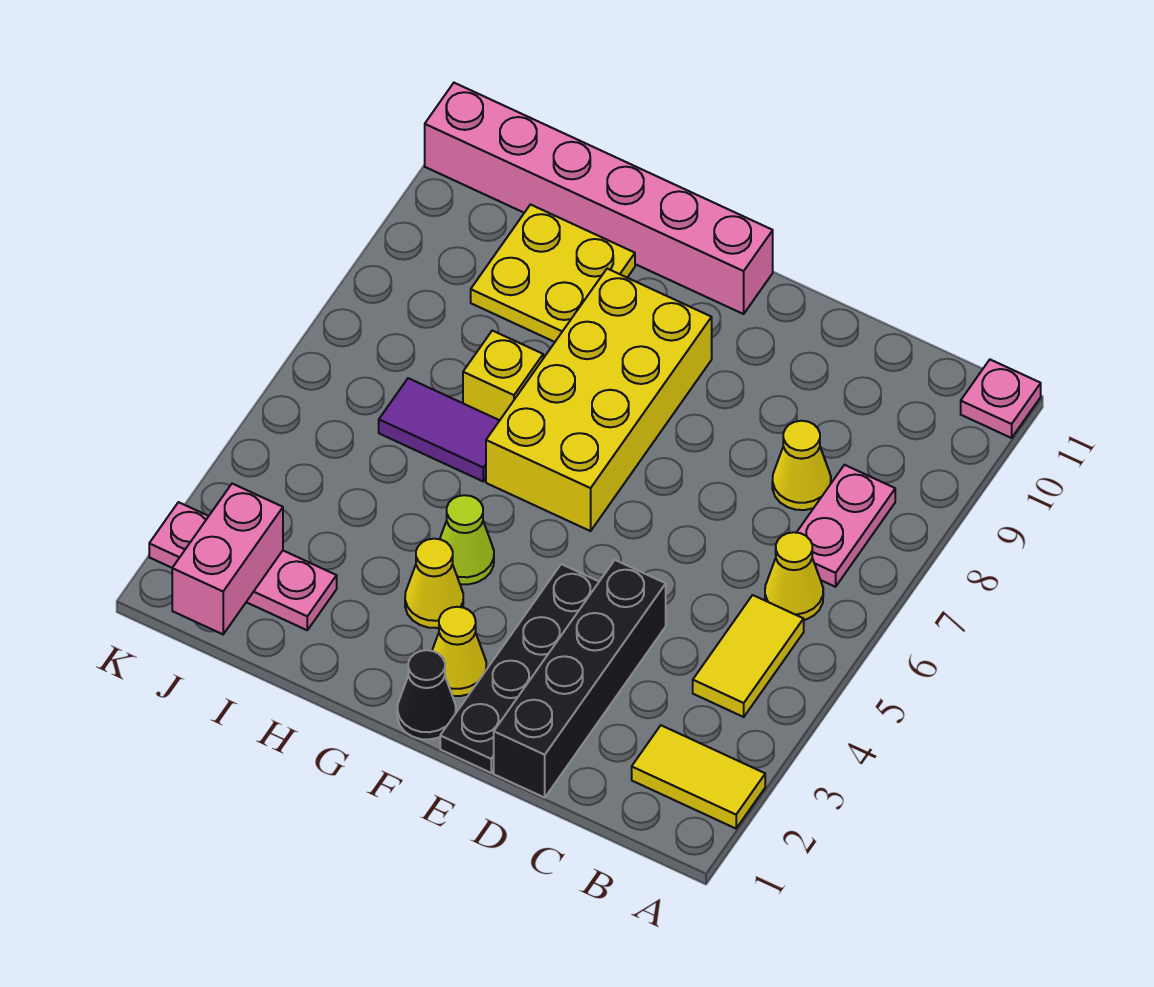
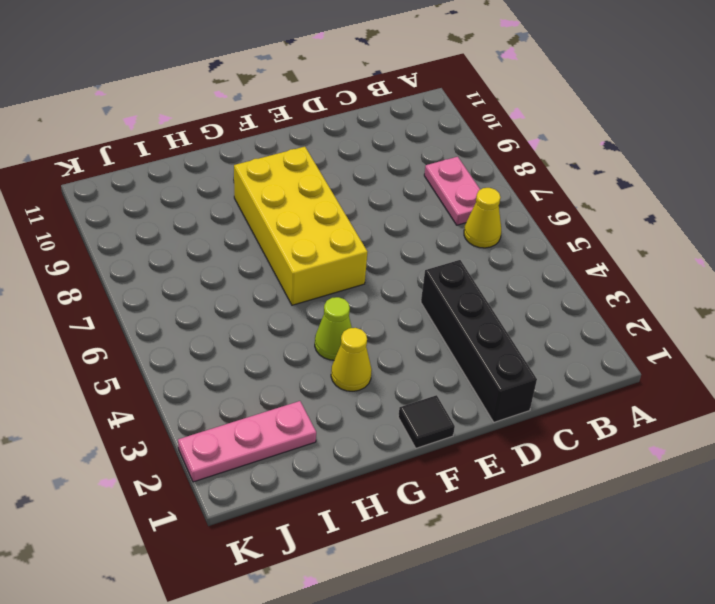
black 1x1 tile [398,395,455,448] -> black 1x1 cone [397,650,456,739]
none -> yellow 1x2 tile [632,725,765,829]
none -> pink 1x1 plate [961,360,1041,438]
none -> yellow 1x2 tile [693,595,804,717]

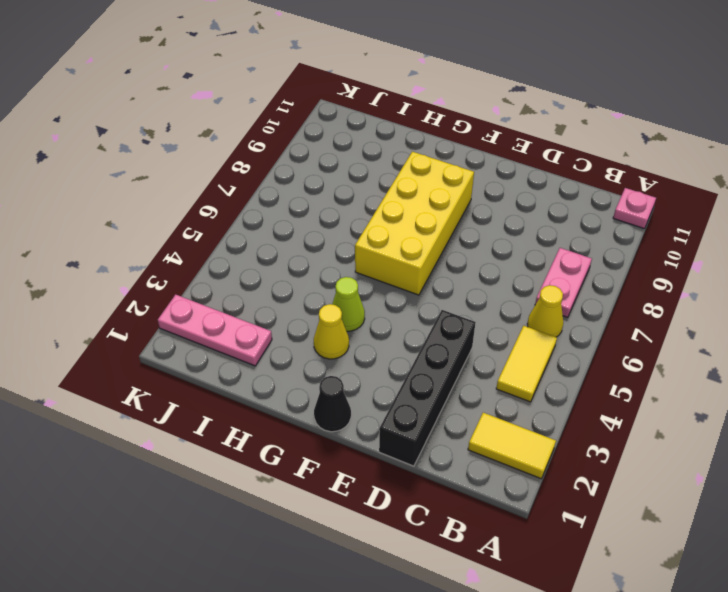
none -> yellow 1x1 cone [772,421,831,510]
none -> black 1x4 plate [440,564,599,773]
none -> yellow 1x1 cone [432,607,486,696]

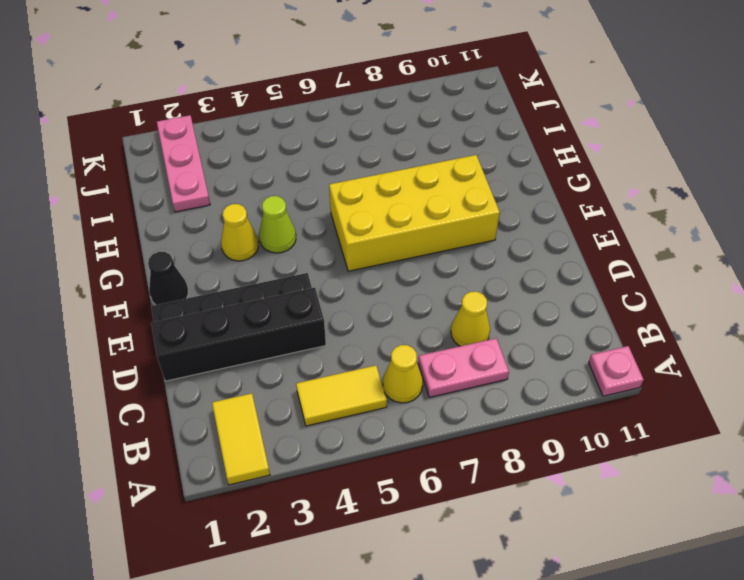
none -> yellow 1x1 cone [432,607,486,696]
none -> pink 1x6 brick [425,83,773,314]
none -> purple 1x2 tile [379,378,500,481]

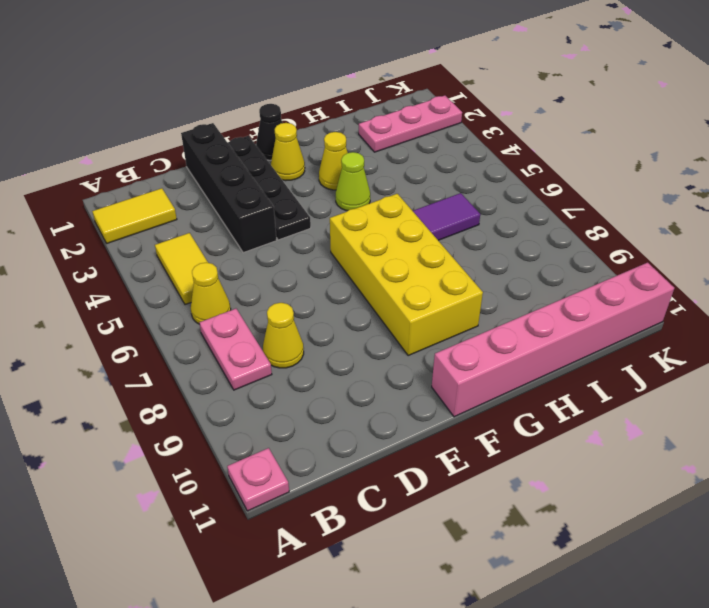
none -> yellow 1x1 brick [463,331,543,420]
none -> yellow 2x2 plate [471,205,635,342]
none -> pink 1x2 brick [172,484,283,634]

